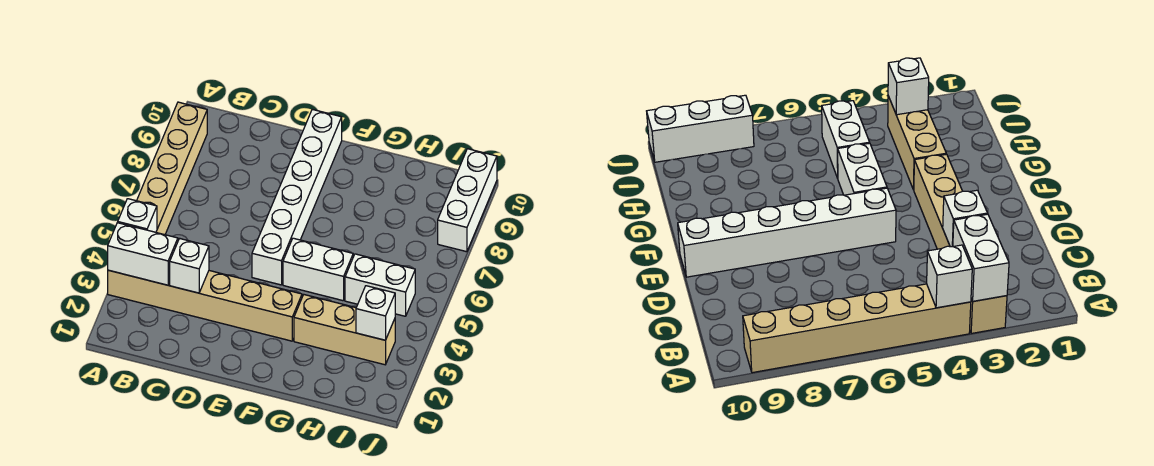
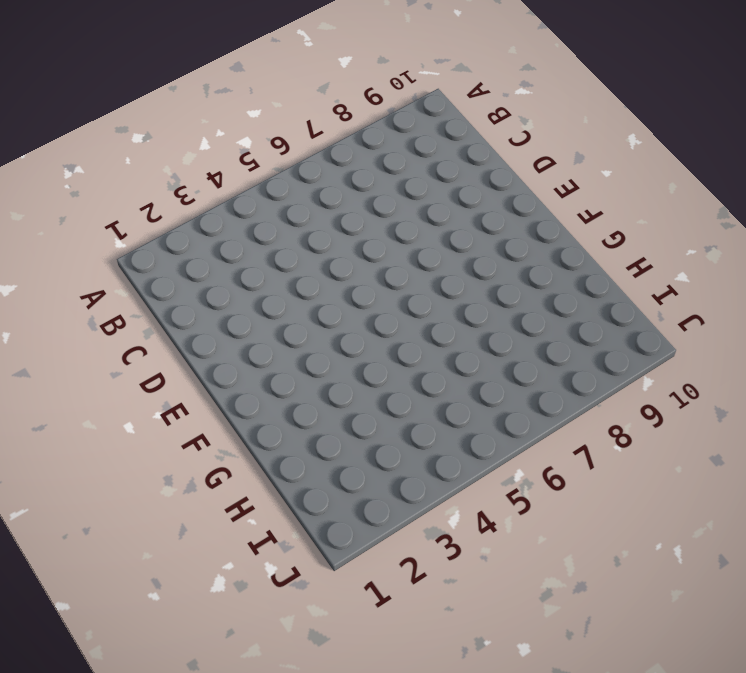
none -> tan 1x6 brick [108,270,302,341]
none -> tan 1x6 brick [137,102,207,235]

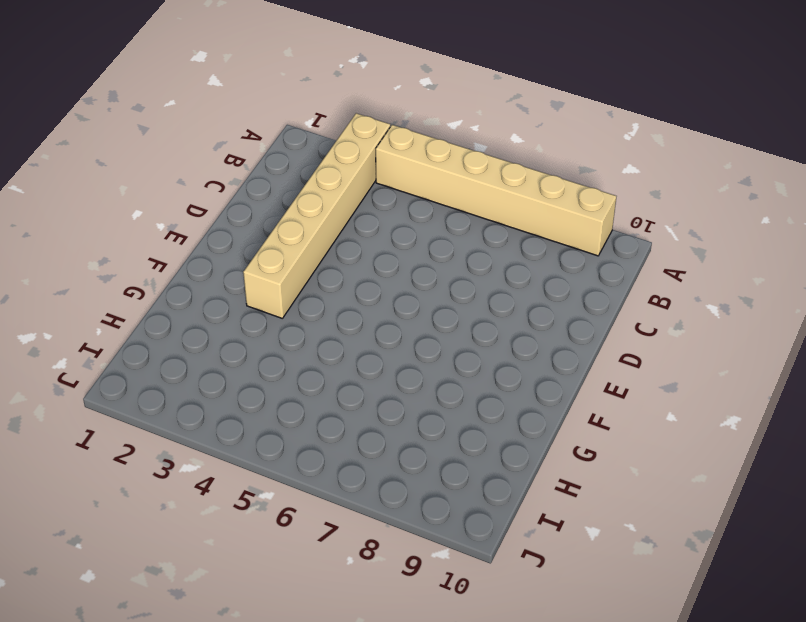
none -> white 1x6 brick [252,109,342,285]
none -> white 1x2 brick [283,238,353,301]

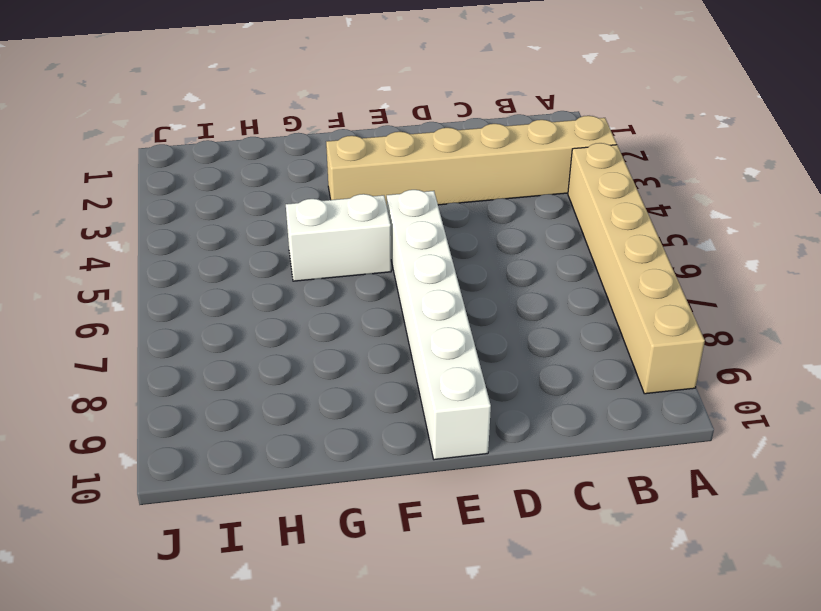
none -> tan 1x3 brick [294,295,395,365]
none -> white 1x2 brick [345,254,415,316]

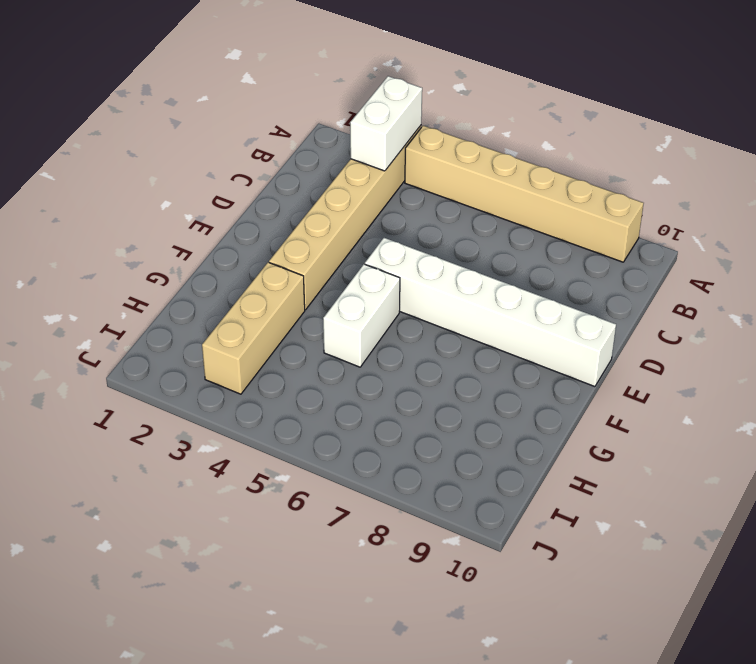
none -> white 1x2 brick [345,254,415,316]
none -> white 1x3 brick [438,149,497,252]

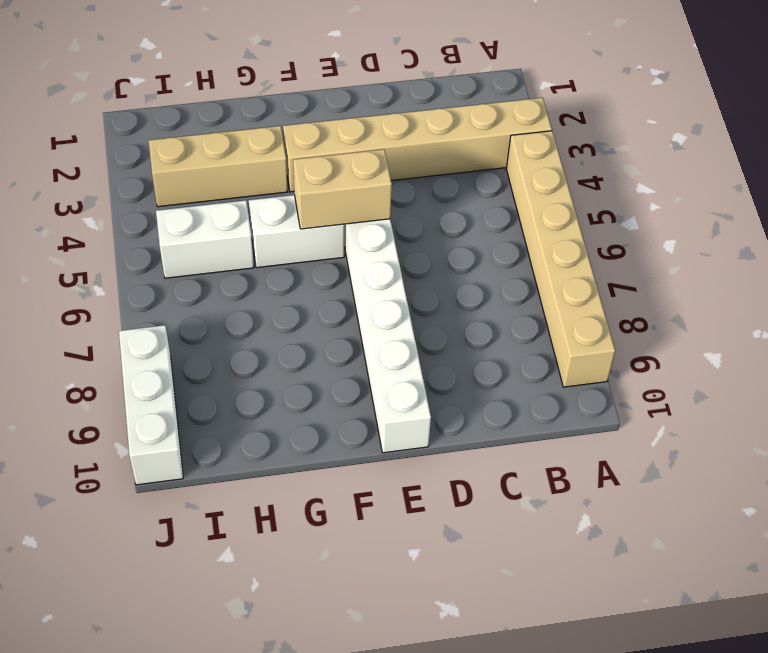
tan 1x2 brick [293,149,392,229] -> none
none -> white 1x2 brick [108,223,178,285]
none -> white 1x1 brick [118,199,157,232]

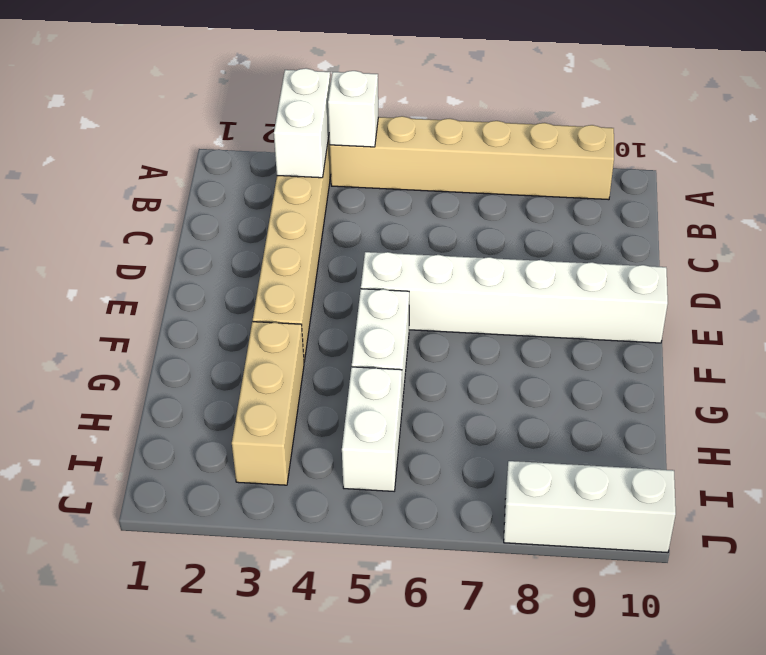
none -> white 1x1 brick [170,238,209,293]
none -> white 1x1 brick [356,286,395,340]

